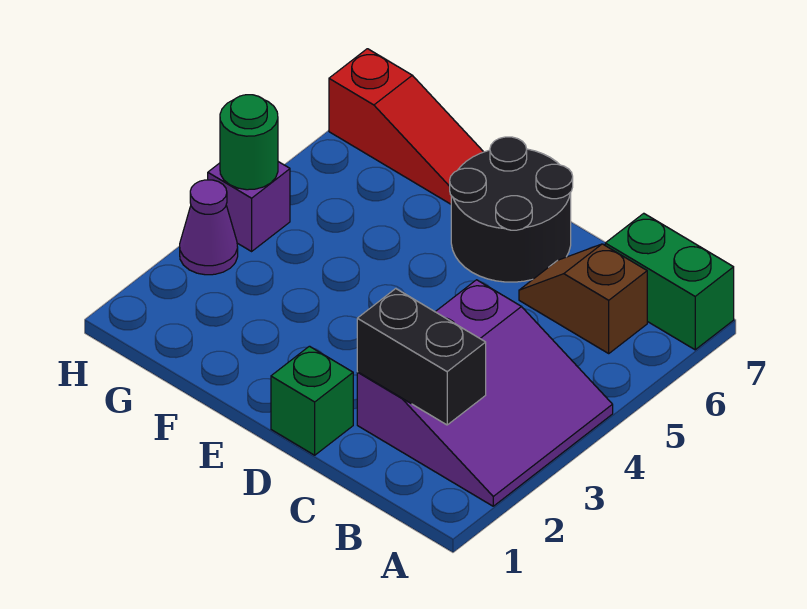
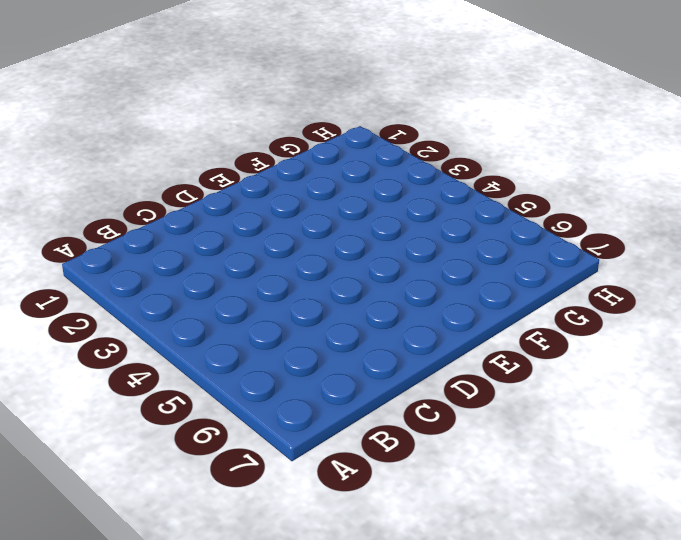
none -> purple 3x3 slope [357,280,613,506]
none -> green 1x2 brick [605,213,734,350]

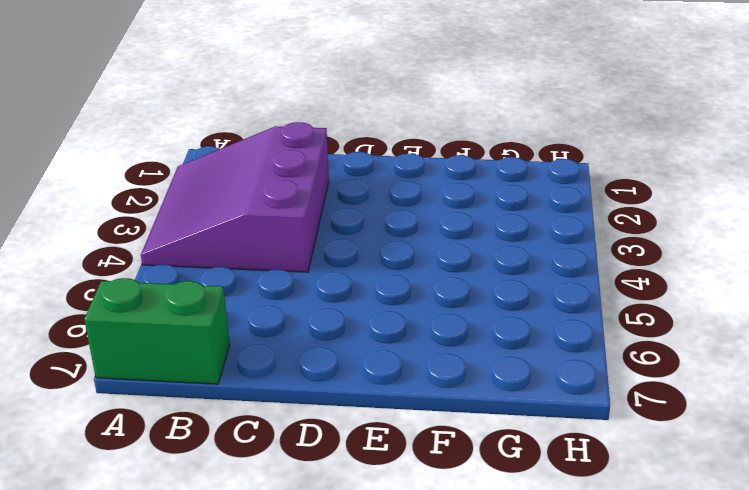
none -> brown 1x2 slope [519,244,647,353]
none -> green 1x1 brick [271,346,353,455]

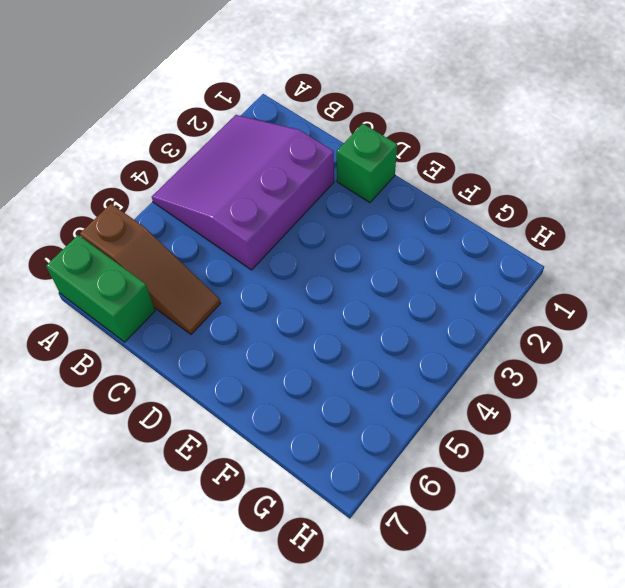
brown 1x3 slope [80,204,220,334] -> brown 1x2 slope [519,244,647,353]
none -> black 2x2 round brick [450,137,573,282]
none -> red 1x3 slope [329,49,483,204]

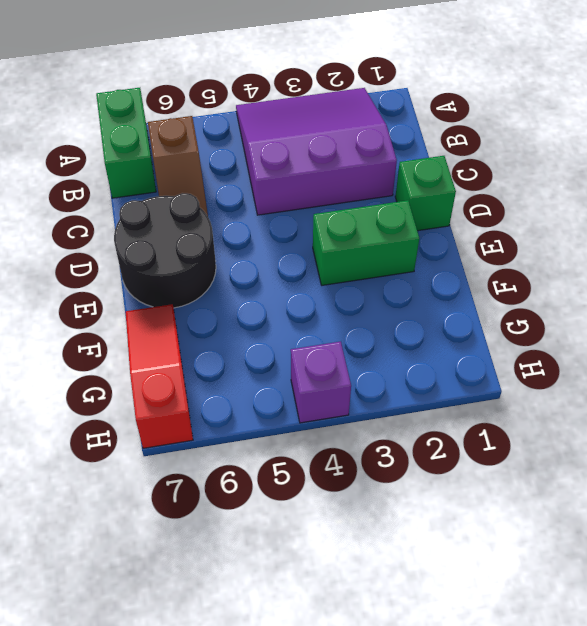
green 1x2 brick [313,200,419,285] -> none
none -> purple 1x1 cone [180,180,238,275]
none -> black 1x2 brick [357,289,486,425]

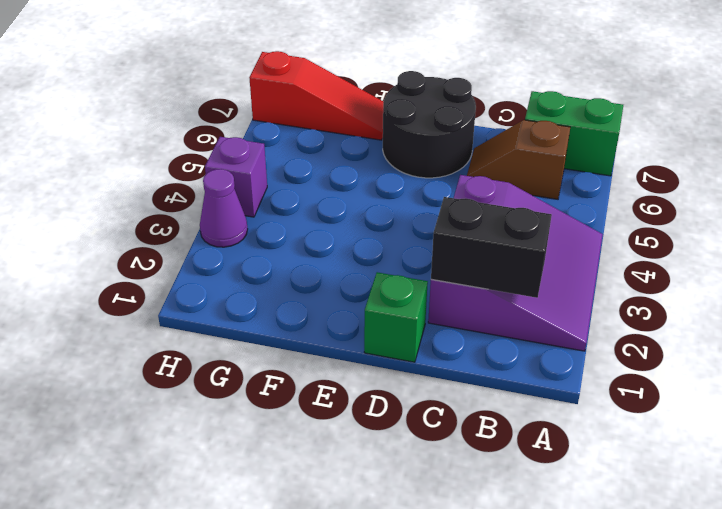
none -> green 1x1 round brick [220,95,278,190]

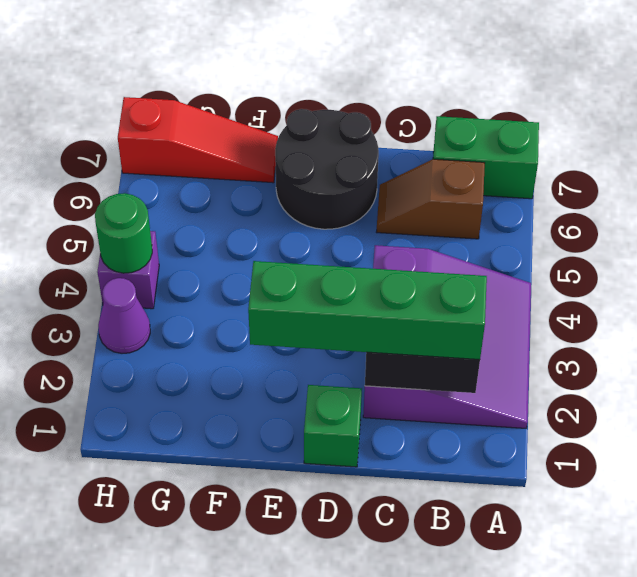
green 1x4 brick [248,261,487,360] -> none

